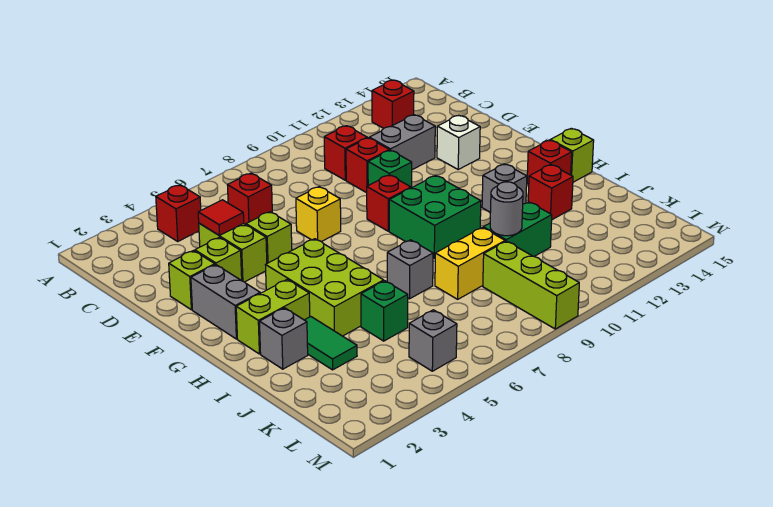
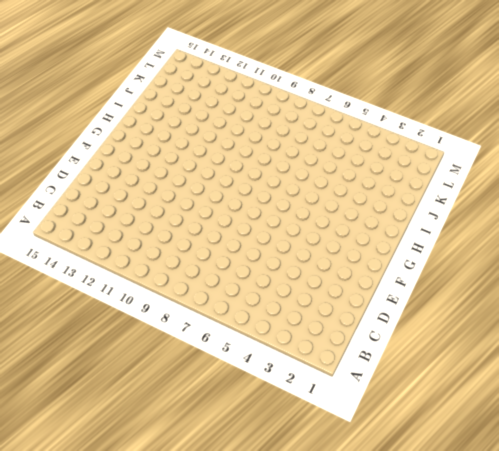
none -> red 1x1 brick [156,185,201,241]
none -> red 1x1 brick [372,80,414,128]
none -> red 1x1 brick [227,173,272,225]
none -> red 1x1 brick [324,126,367,180]

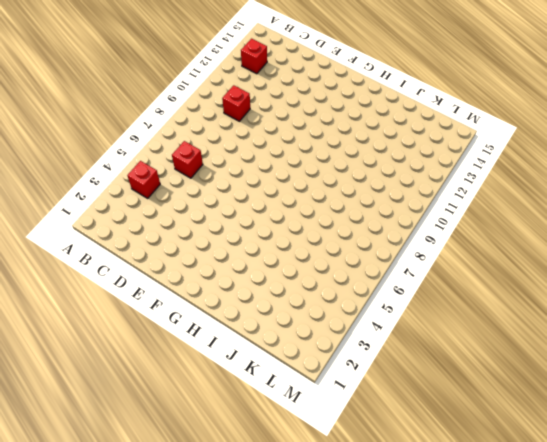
none -> lime 1x2 brick [199,223,267,282]
none -> red 1x1 brick [346,138,389,193]
none -> grey 1x2 brick [369,115,435,170]
none -> lime 1x1 brick [169,251,215,310]

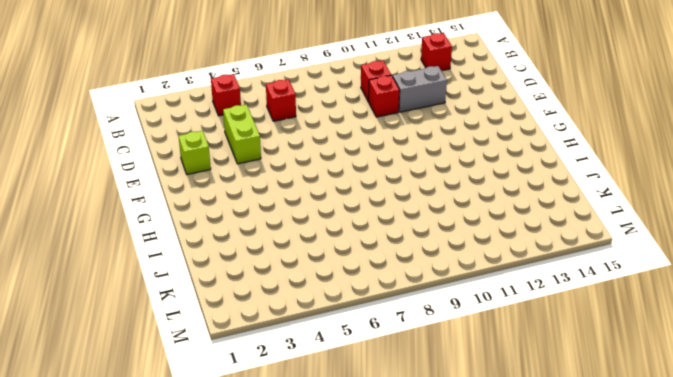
none -> lime 1x1 brick [195,237,242,281]
none -> lime 1x1 brick [246,212,292,263]
none -> yellow 1x1 brick [296,187,341,242]
none -> green 1x1 brick [368,150,412,188]

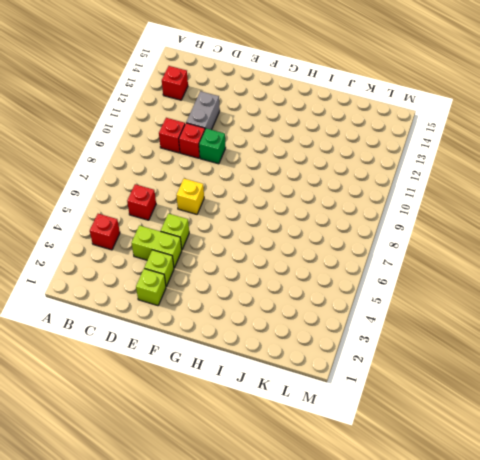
none -> white 1x1 brick [437,116,480,169]
none -> grey 1x2 brick [191,265,260,339]
none -> red 1x1 brick [367,175,411,231]
none -> lime 2x3 brick [266,239,384,336]

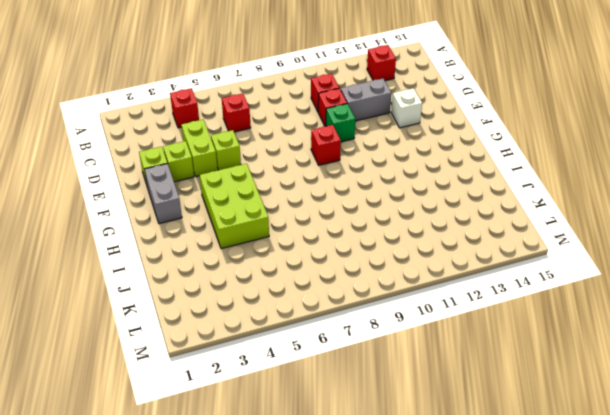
none -> yellow 1x1 brick [296,187,341,242]
none -> green 2x2 brick [389,176,481,258]
none -> lime 1x2 brick [236,279,310,354]
none -> grey 1x1 brick [482,164,527,212]

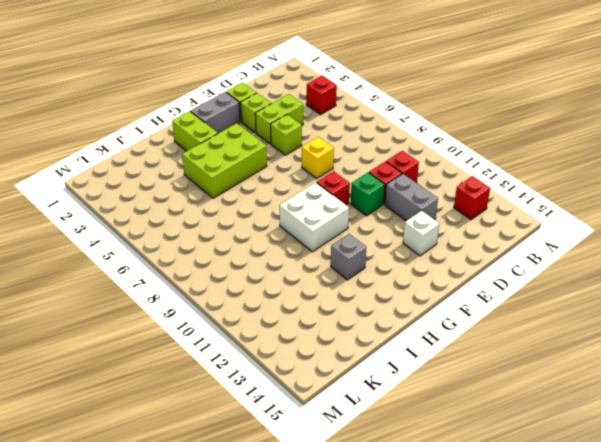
white 2x2 brick [279,182,349,252] -> green 2x2 brick [389,176,481,258]
none -> red 1x1 brick [227,173,272,225]
none -> red 1x1 brick [527,140,572,184]
none -> lime 1x1 brick [550,128,594,182]
none -> grey 1x1 brick [260,308,308,369]

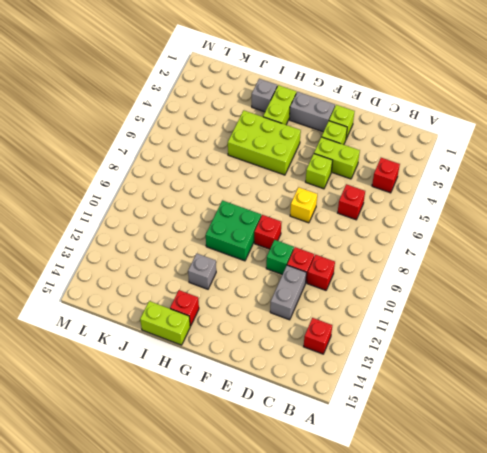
lime 1x2 brick [140,301,190,345] -> lime 1x1 brick [550,128,594,182]
none -> white 1x1 brick [437,116,480,169]
none -> green 1x2 tile [305,317,357,370]
none -> grey 1x1 brick [387,240,433,299]
none -> red 1x1 brick [528,164,573,220]

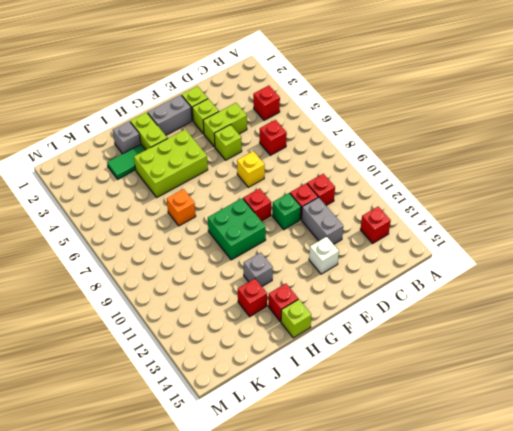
orange 1x1 brick [167,189,196,226] -> grey 1x1 brick [387,240,433,299]
none -> green 1x1 brick [361,281,408,341]
none -> yellow 1x2 brick [435,228,505,299]
none -> green 1x2 brick [483,202,552,256]
none -> lime 1x3 brick [483,241,579,329]

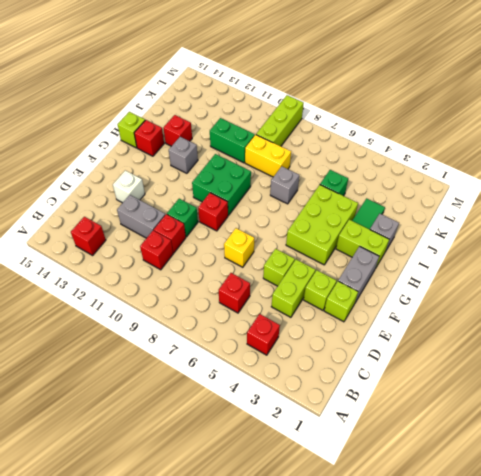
none -> grey 1x1 brick [409,310,457,371]
none -> red 1x1 tile [198,200,244,236]
none -> grey 1x1 round brick [490,182,523,236]

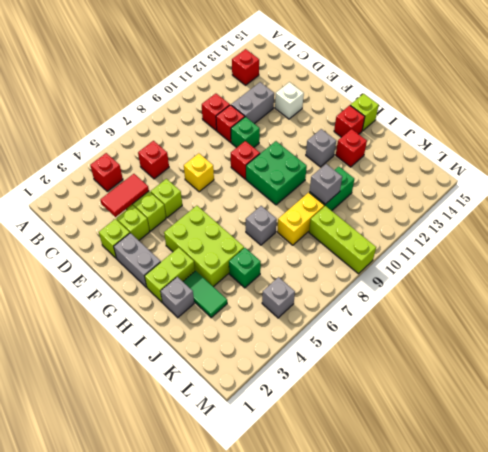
red 1x2 tile [100,174,149,217] -> red 1x1 tile [198,200,244,236]
grey 1x1 brick [310,164,342,204] -> grey 1x1 round brick [490,182,523,236]

